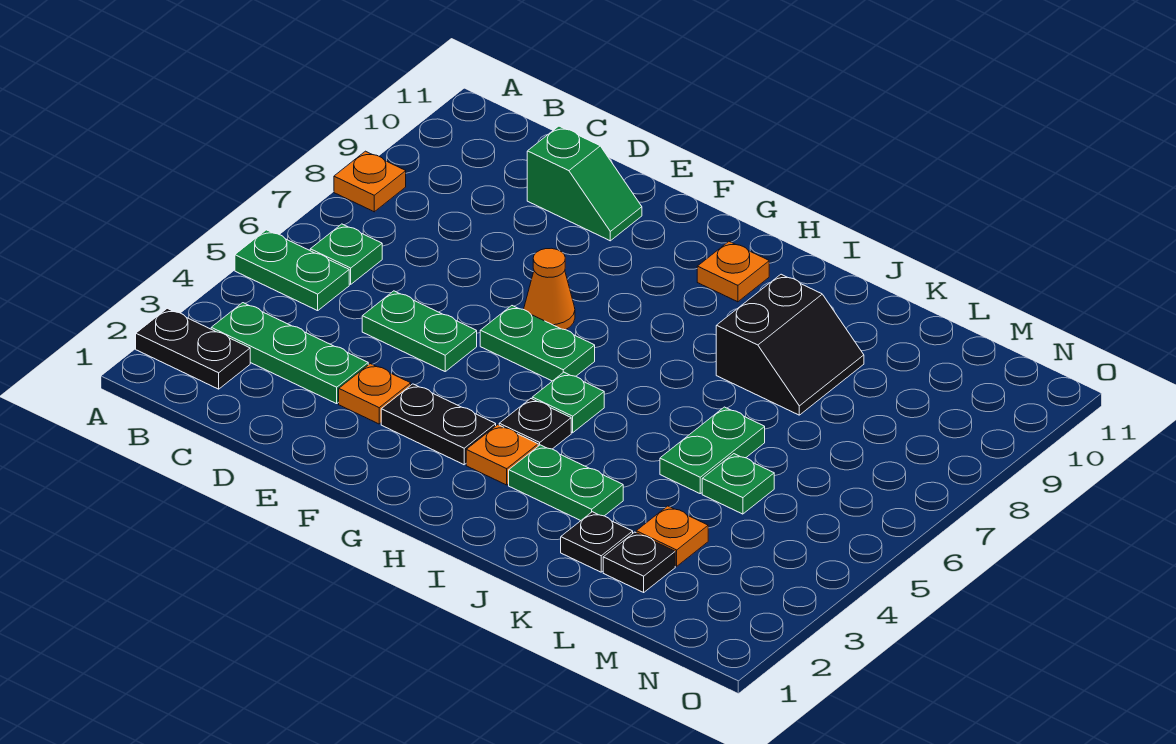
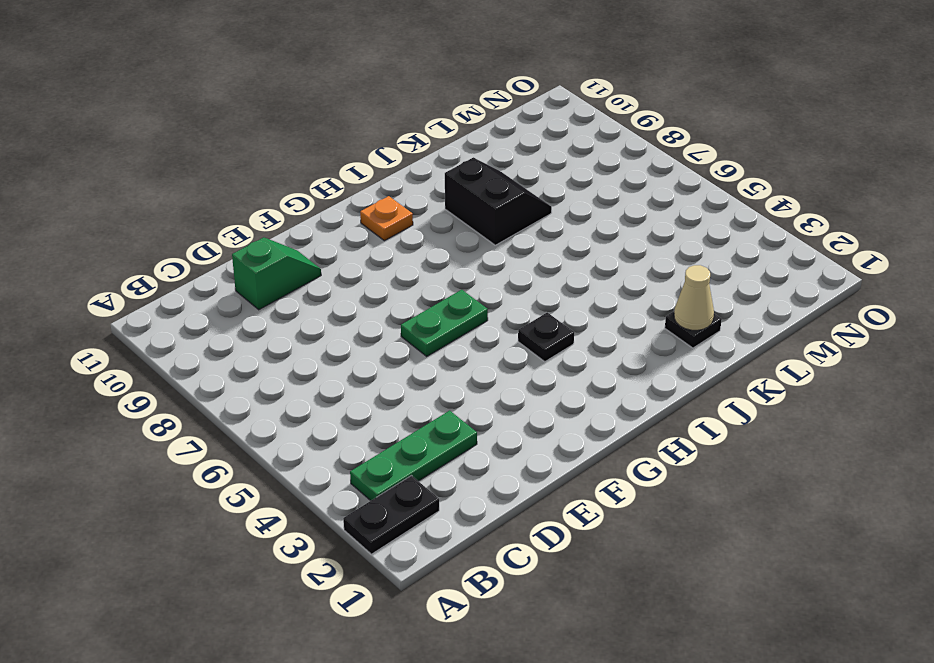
tan 1x1 cone [674,265,714,330] -> none
none -> green 1x2 plate [235,230,349,311]
none -> orange 1x1 plate [334,151,406,212]
none -> green 1x1 plate [310,224,382,284]

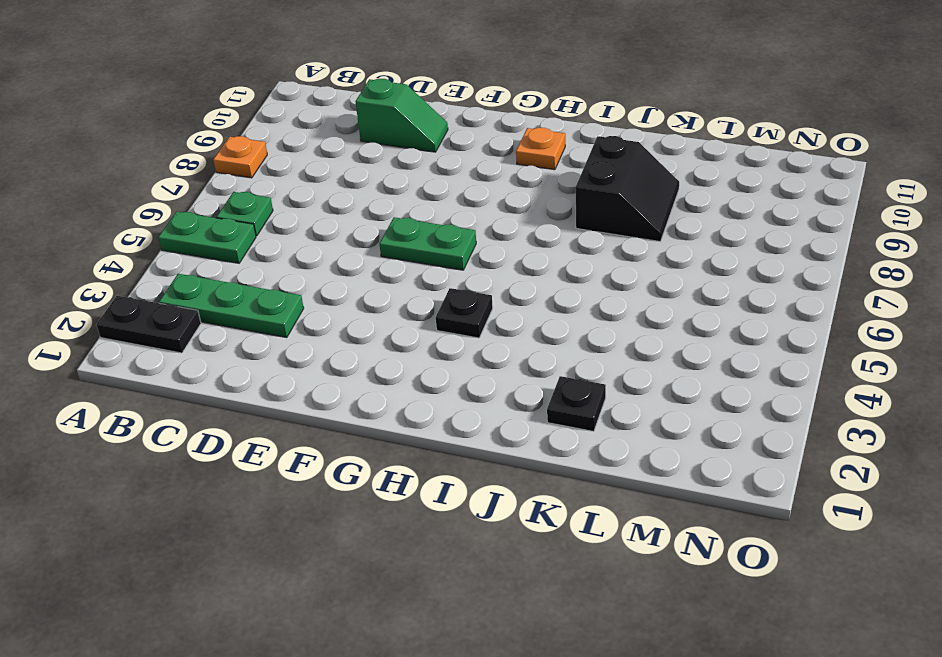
none -> green 1x2 plate [362,291,477,371]
none -> orange 1x1 plate [339,364,411,424]
none -> black 1x2 plate [381,384,496,465]

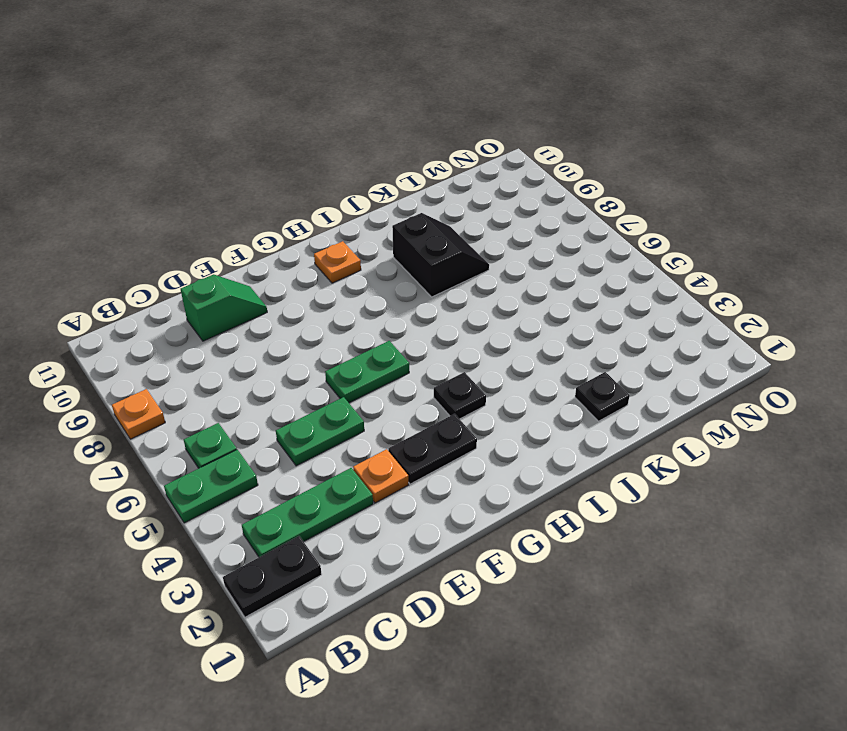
none -> orange 1x1 cone [524,248,575,330]
none -> orange 1x1 plate [466,425,538,485]
none -> green 1x1 plate [532,372,604,433]

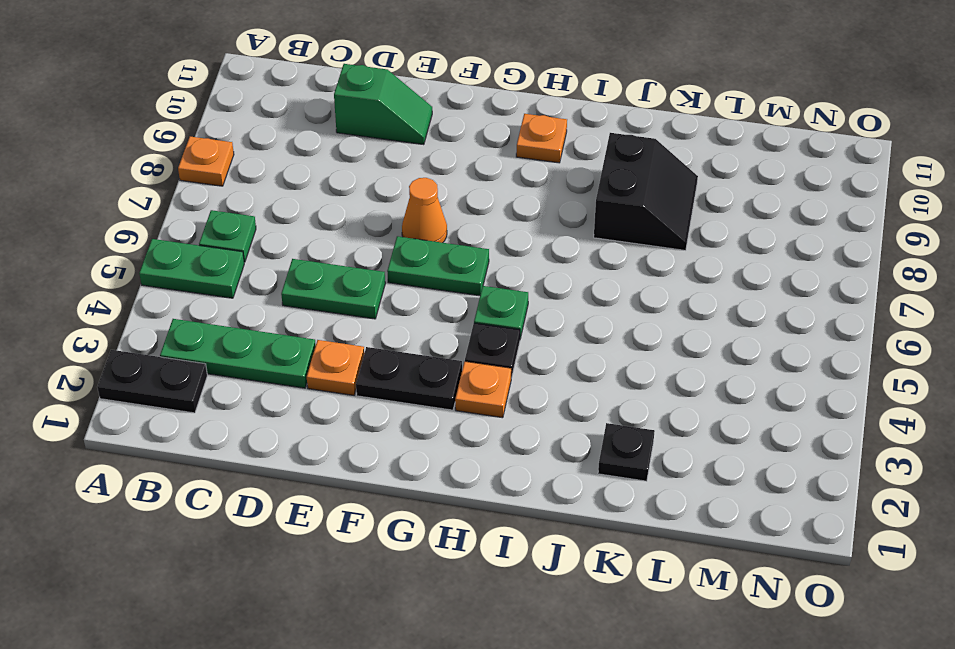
none -> green 1x2 plate [509,445,623,521]
none -> green 1x2 plate [660,407,765,494]
none -> black 1x1 plate [603,532,675,592]

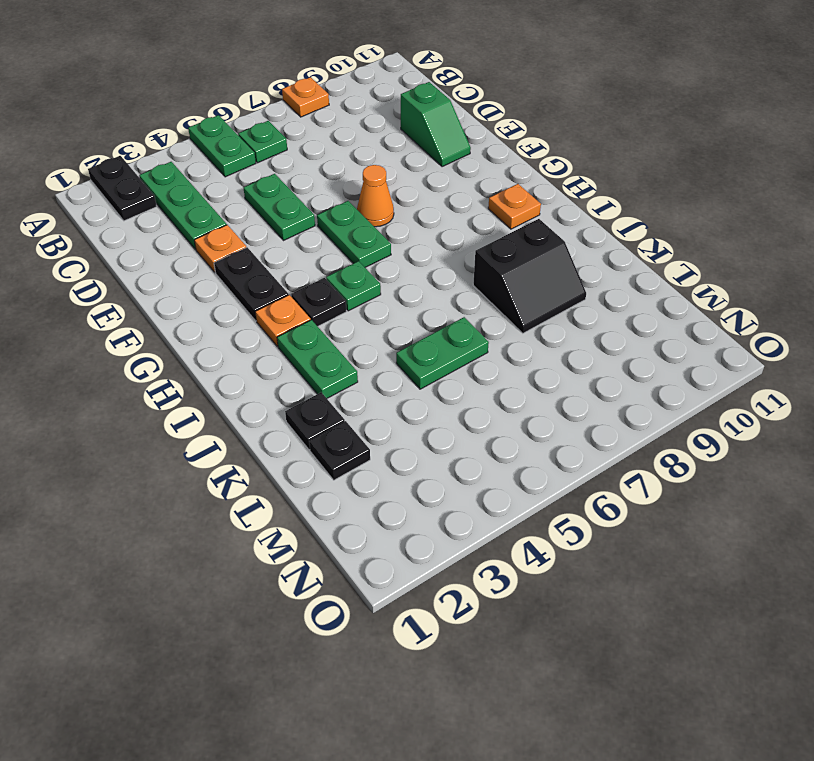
none -> orange 1x1 plate [636,506,708,566]
none -> green 1x1 plate [702,454,774,514]

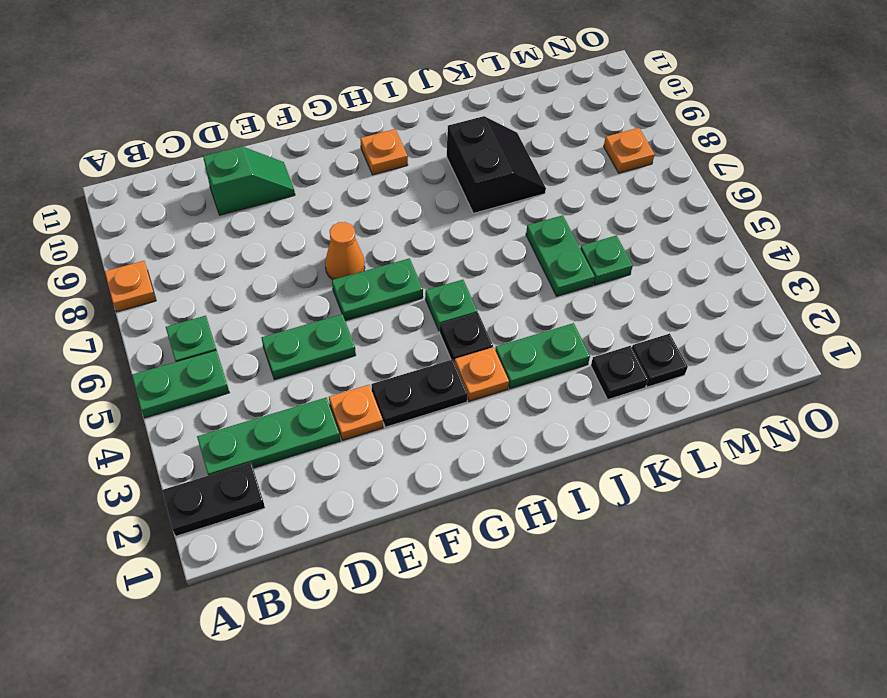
orange 1x1 plate [604,128,655,173] -> orange 1x1 plate moved to [636,506,708,566]

